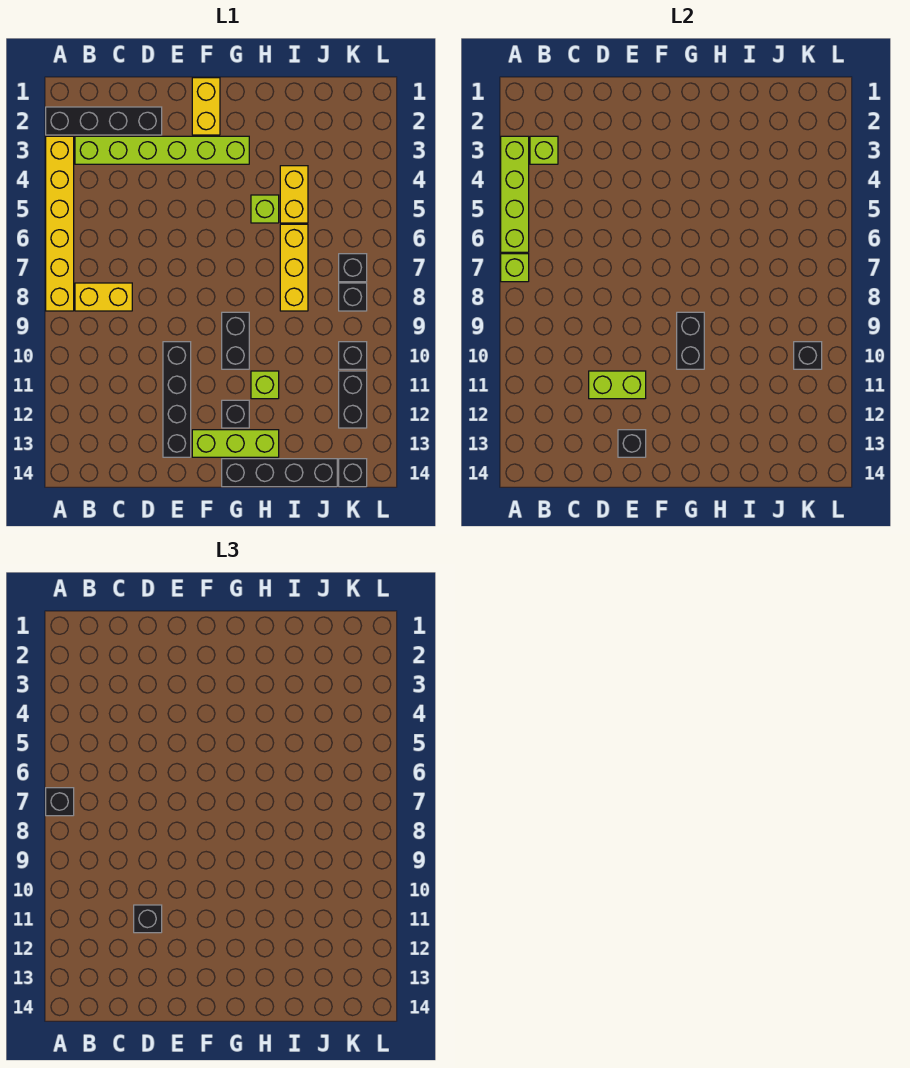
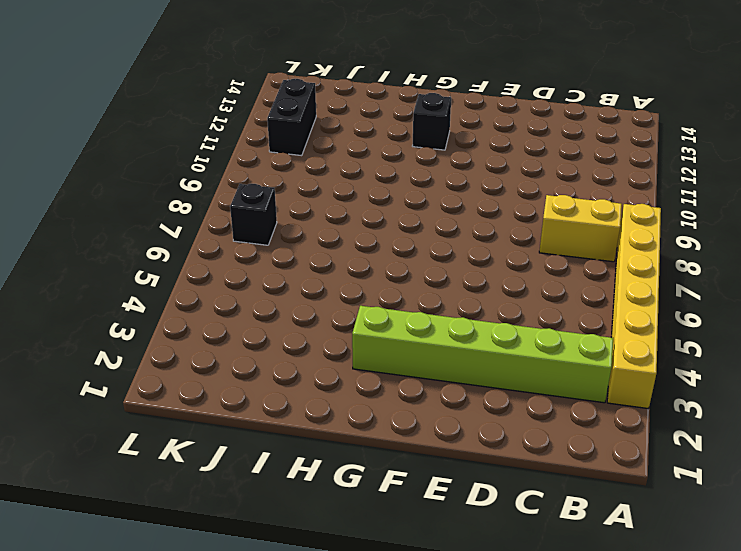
none -> black 1x4 brick [46,107,162,135]
none -> black 1x4 brick [163,342,191,457]
none -> yellow 1x2 brick [192,78,220,135]

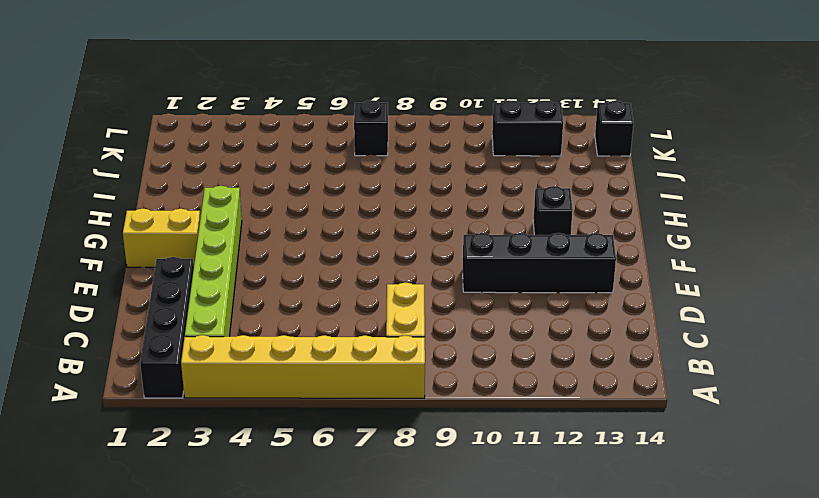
none -> lime 1x3 brick [192,430,279,457]
none -> black 1x2 brick [222,312,249,369]
none -> black 1x4 brick [222,459,337,487]

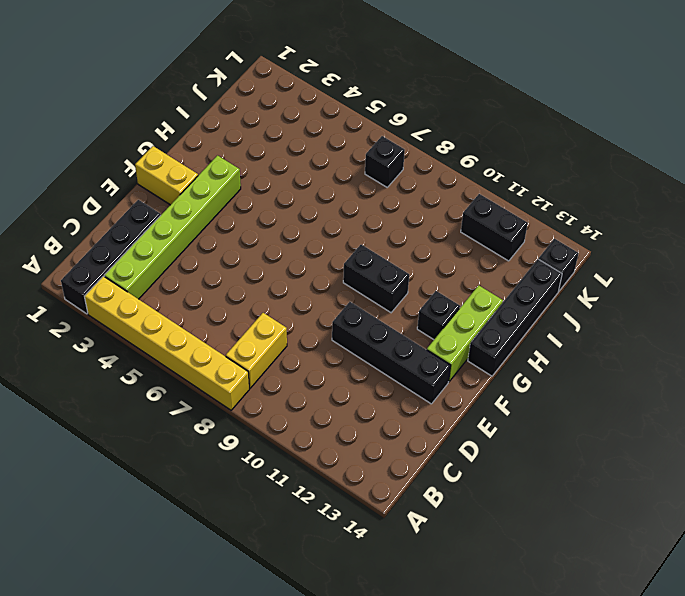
none -> lime 1x1 brick [251,195,279,223]
none -> lime 1x1 brick [251,371,279,399]
none -> yellow 1x2 brick [280,166,308,223]

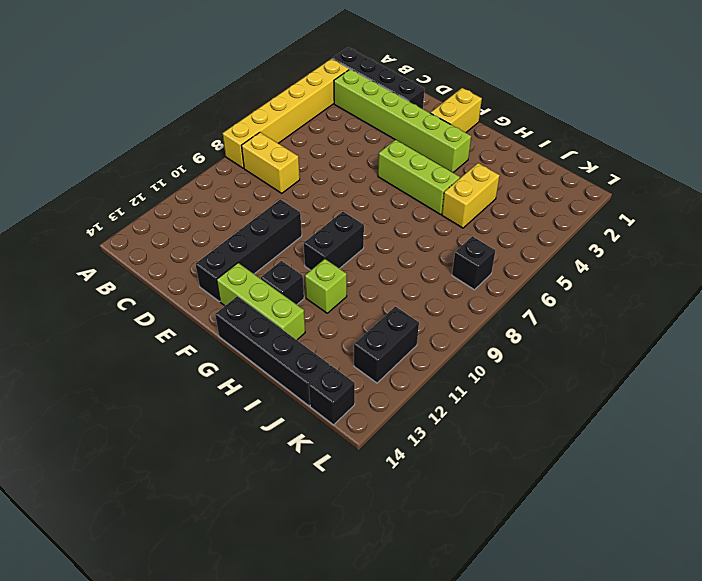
lime 1x3 brick [378,140,460,214] -> lime 1x1 brick [251,195,279,223]
none -> yellow 1x3 brick [280,224,308,311]
none -> black 1x1 brick [339,283,367,311]
none -> black 1x1 brick [339,342,367,369]

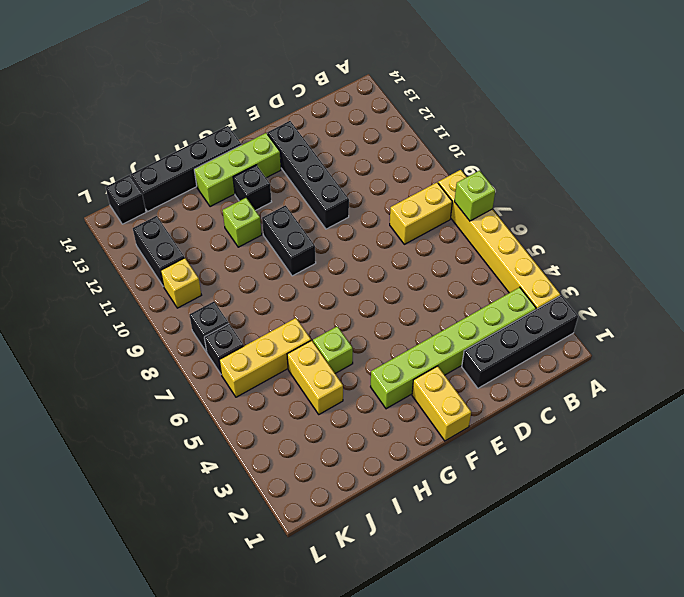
yellow 1x3 brick [219,318,311,397] -> yellow 1x3 brick turned to [280,224,308,311]
yellow 1x1 brick [161,258,201,308] -> black 1x1 brick [339,342,367,369]
none -> lime 1x4 brick [501,136,529,252]
none -> lime 1x1 brick [530,136,558,164]
none -> lime 1x2 brick [589,371,646,399]

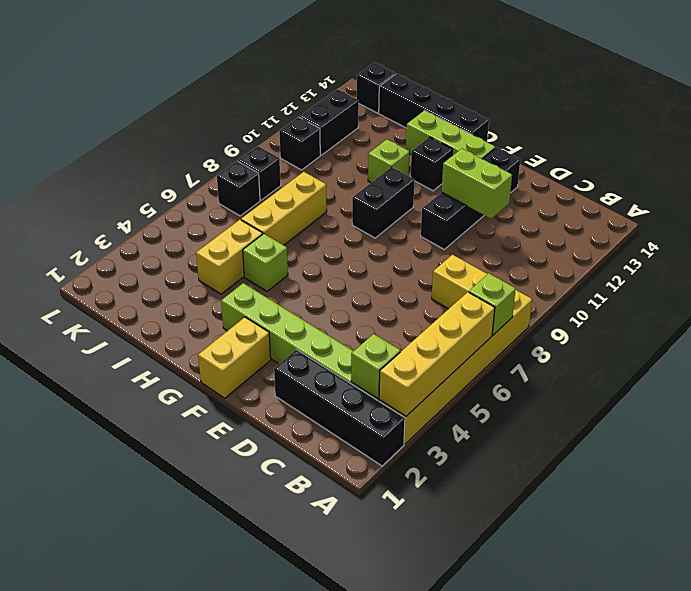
yellow 1x4 brick [379,292,495,416] -> lime 1x4 brick [501,136,529,252]
none -> black 1x1 brick [618,430,646,457]
none -> black 1x2 brick [677,312,704,369]
none -> black 1x1 brick [794,342,822,369]

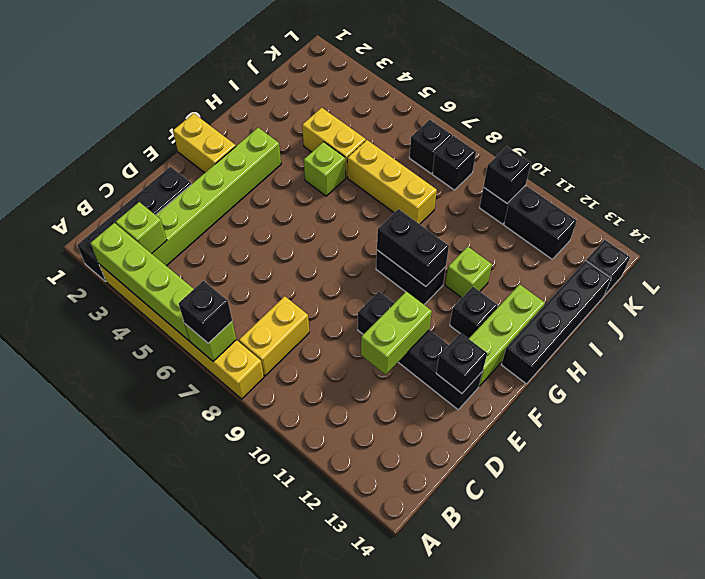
none -> black 1x1 brick [134,905,162,933]

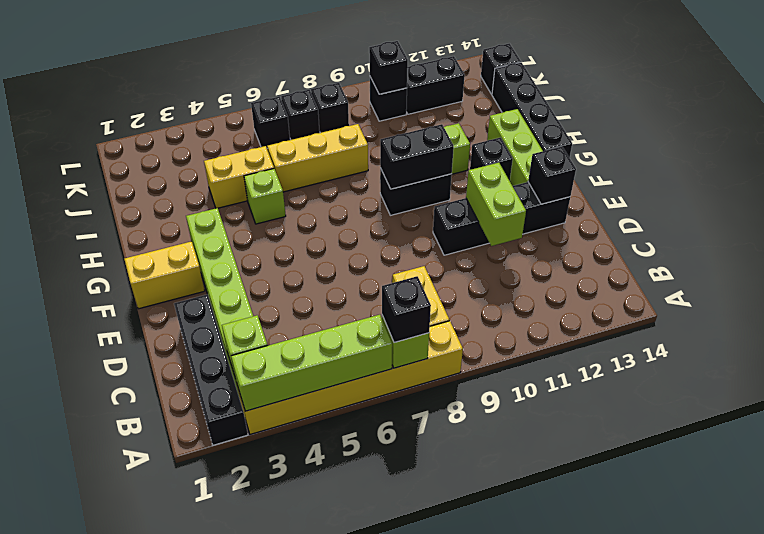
black 1x1 brick [251,97,290,148] -> black 1x1 brick moved to [134,905,162,933]

